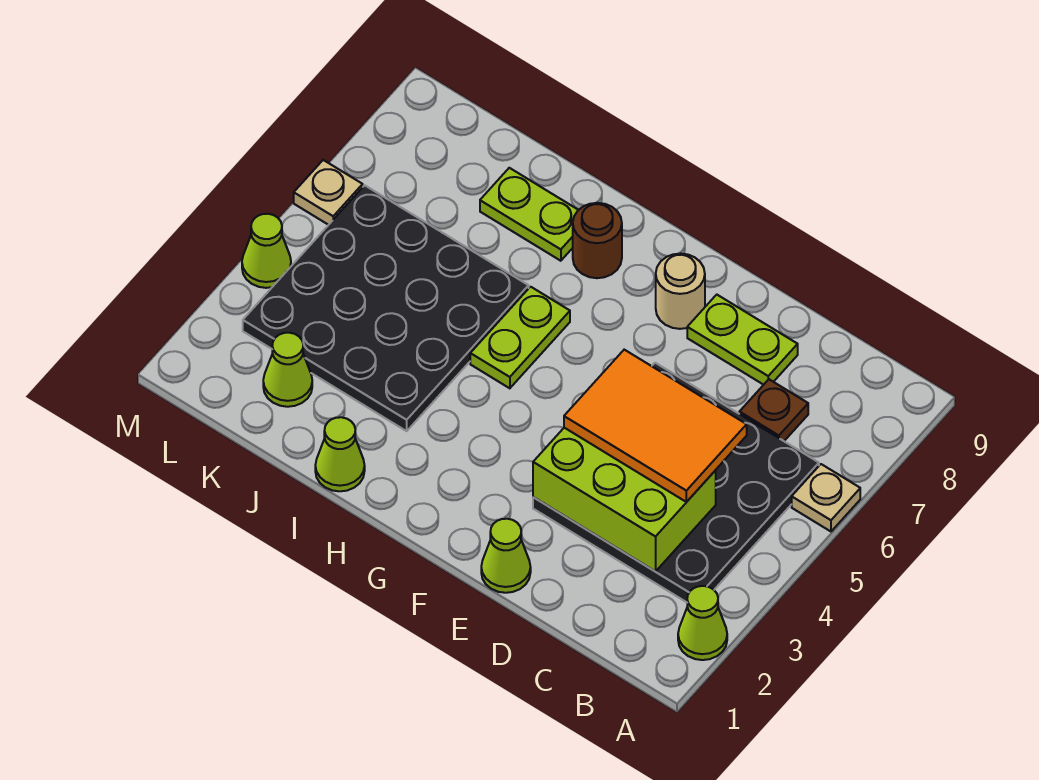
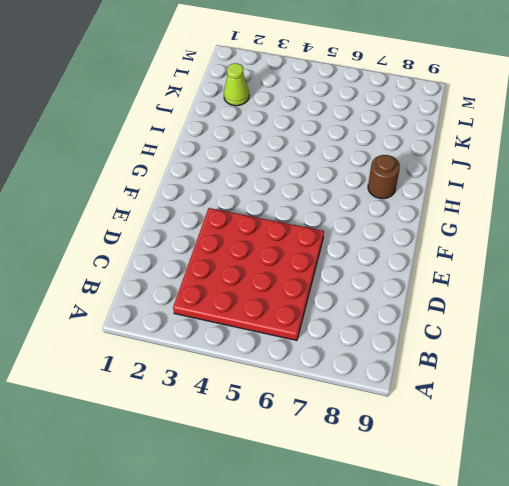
red 4x4 plate [173,208,324,340] -> black 4x4 plate [533,363,819,602]
none -> lime 1x1 cone [678,586,727,660]
none -> tan 1x1 plate [792,464,860,531]
none -> brown 1x1 plate [739,379,808,441]

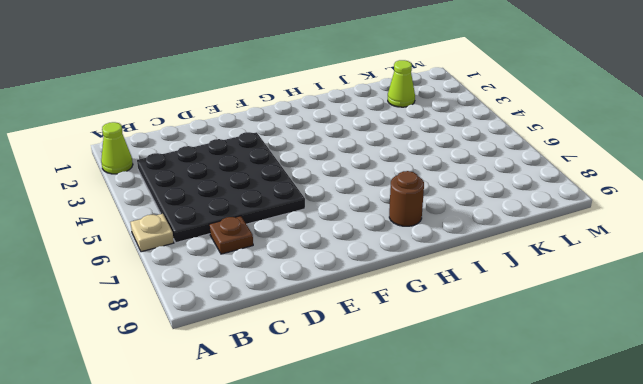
none -> lime 1x2 plate [687,295,798,385]
none -> lime 1x1 cone [481,519,531,593]
none -> tan 1x1 round brick [656,254,705,329]

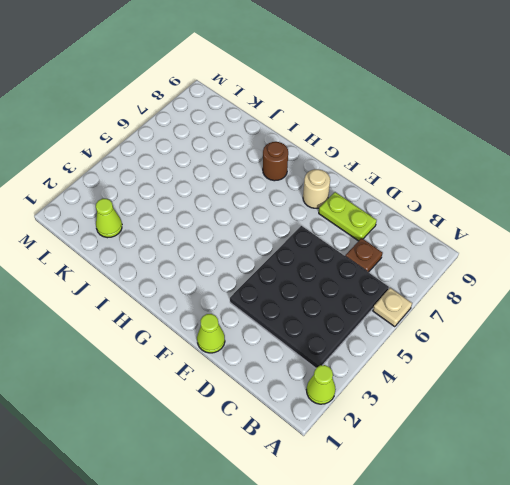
none -> lime 1x2 plate [470,287,570,388]
none -> lime 1x1 cone [315,417,365,491]
none -> black 4x4 plate [243,185,529,431]

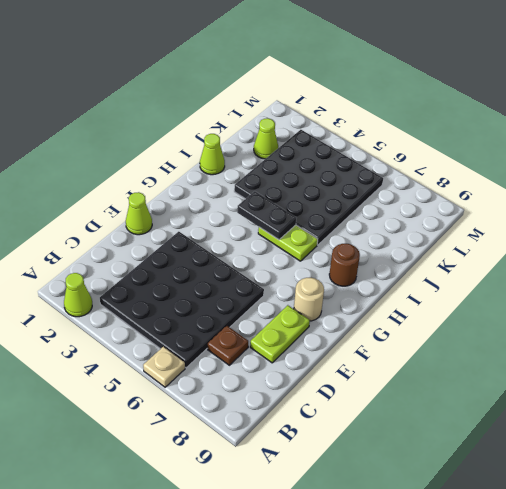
black 1x2 plate [237,191,296,240] -> none
none -> lime 1x2 plate [480,168,578,261]
none -> lime 1x1 cone [242,214,291,288]
none -> tan 1x1 plate [294,160,363,225]

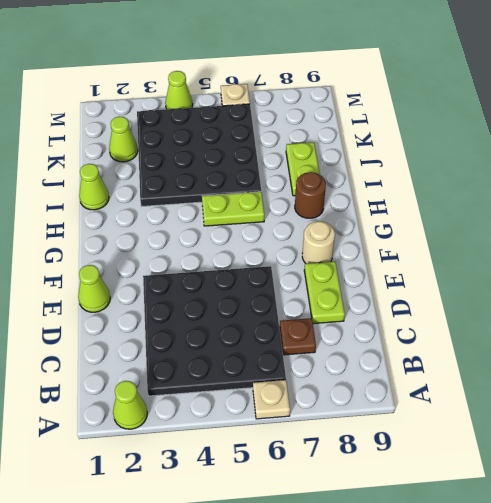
none -> lime 2x3 brick [533,428,716,571]
none -> orange 2x3 tile [564,350,747,502]

